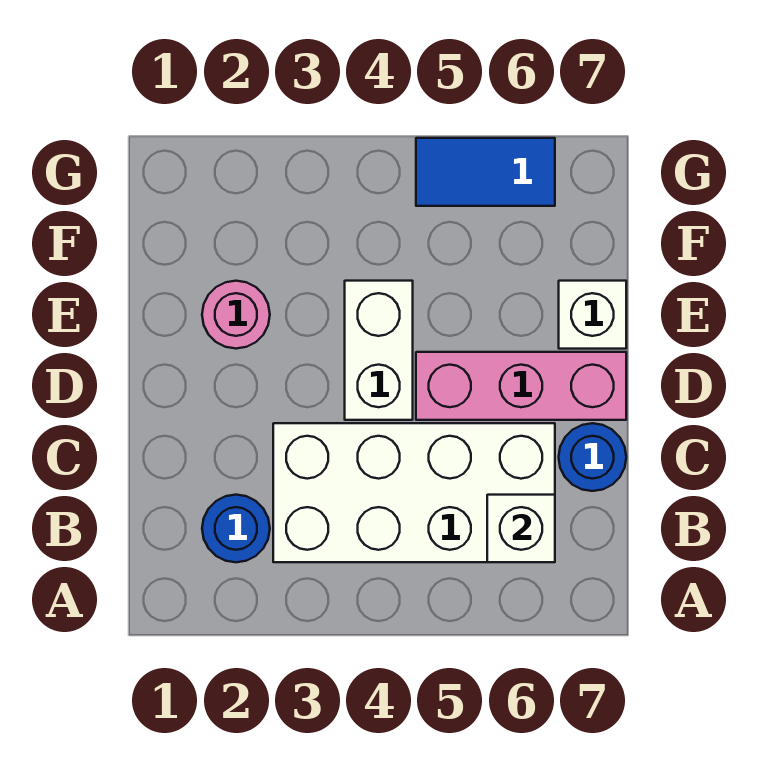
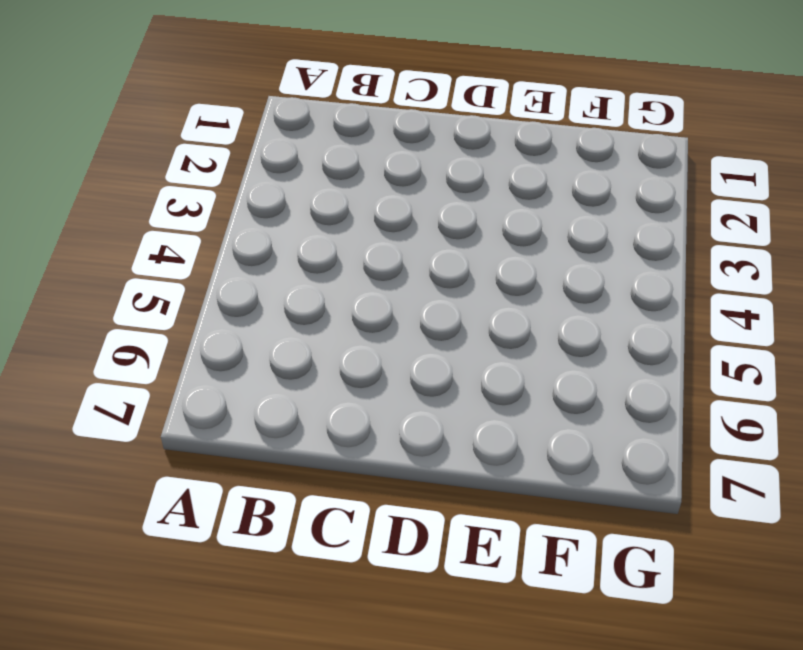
none -> blue 1x1 round brick [202,495,270,562]
none -> white 2x4 brick [273,423,555,562]

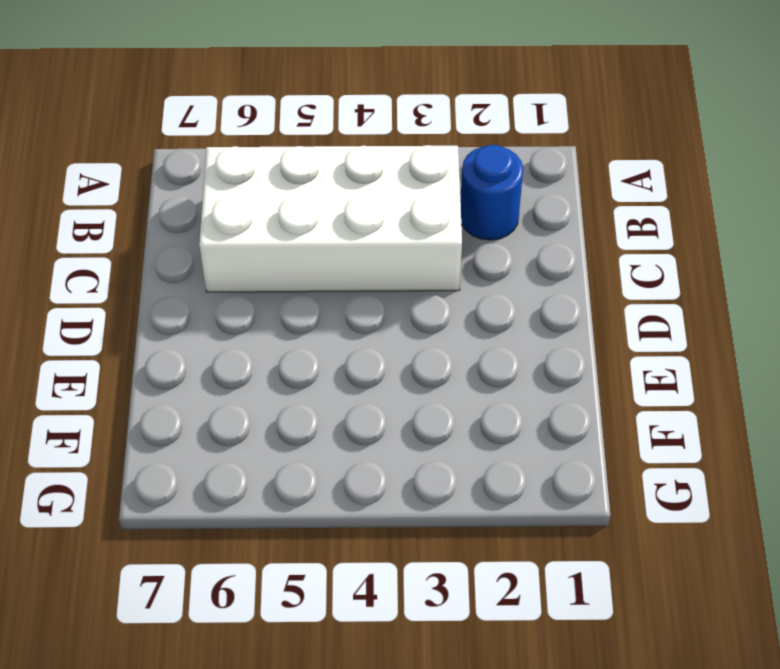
none -> blue 1x1 round brick [559,423,626,491]
none -> white 1x2 brick [345,281,413,420]

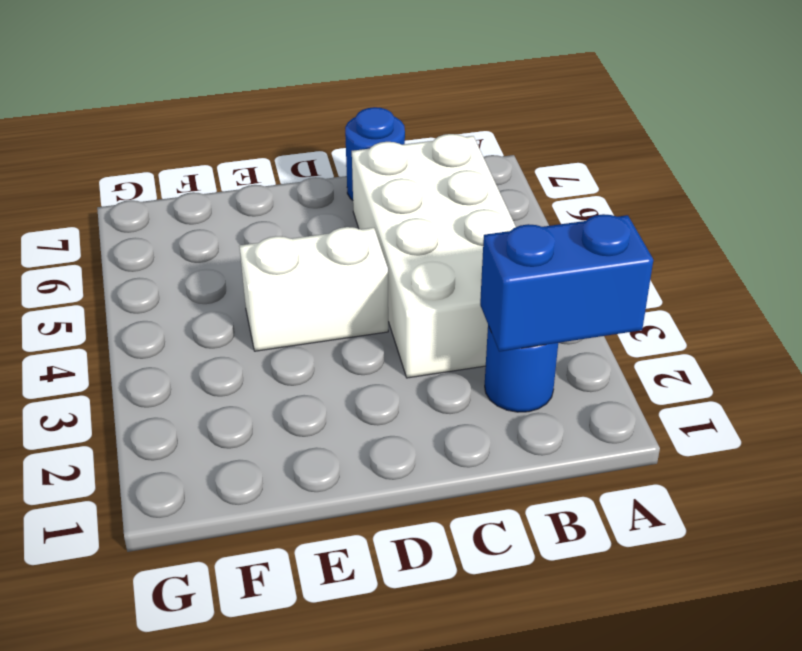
blue 1x2 brick [480,214,653,352] -> none
none -> pink 1x3 brick [416,352,626,420]
none -> pink 1x1 round brick [202,281,270,349]

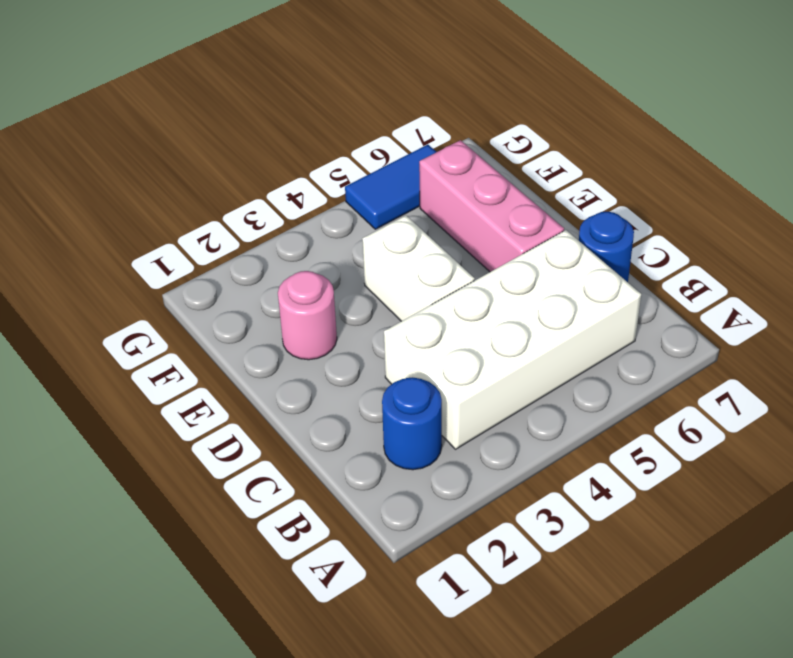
pink 1x3 brick [419,140,564,272] -> pink 1x3 brick turned to [416,352,626,420]
none -> white 1x1 brick [559,281,626,349]
none -> white 1x1 brick [487,495,555,562]

